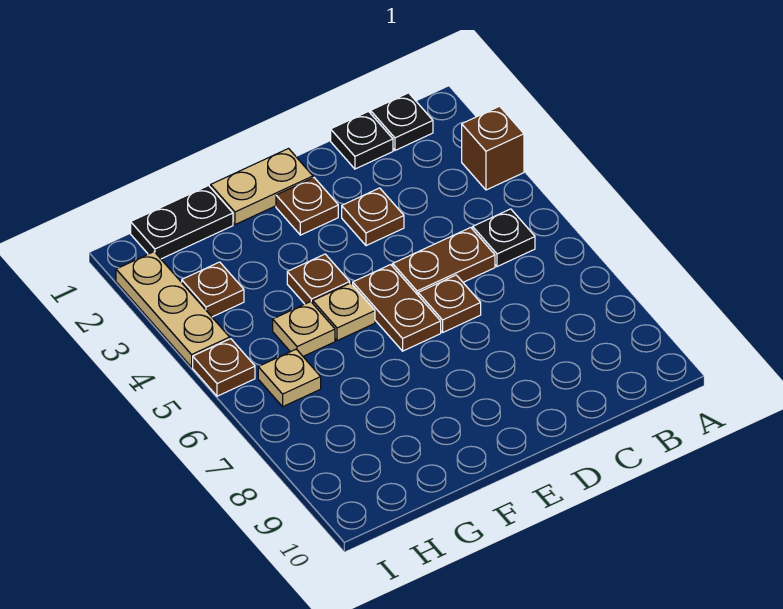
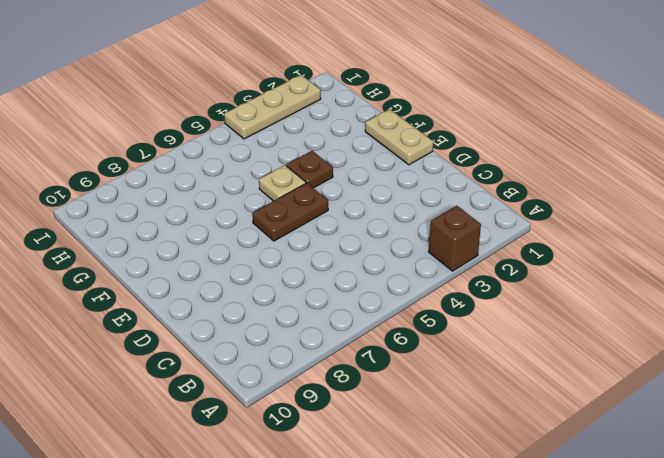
none -> black 1x1 plate [371,93,433,150]
none -> black 1x1 plate [473,209,535,267]
none -> black 1x1 plate [331,112,393,169]

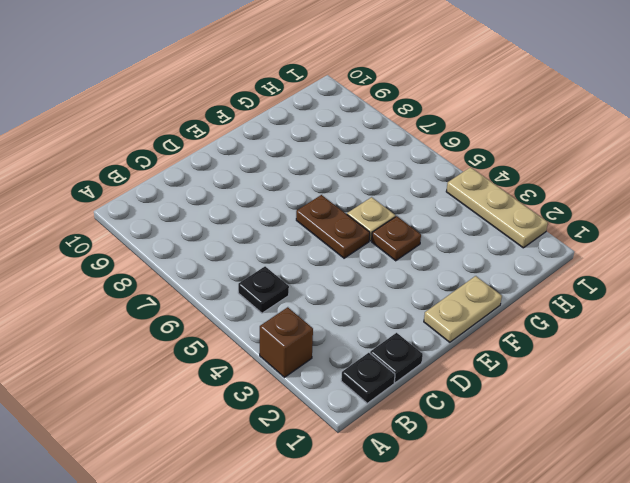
none -> brown 1x2 plate [393,227,495,295]
none -> brown 1x1 plate [342,188,404,246]
none -> brown 1x1 plate [418,275,481,332]

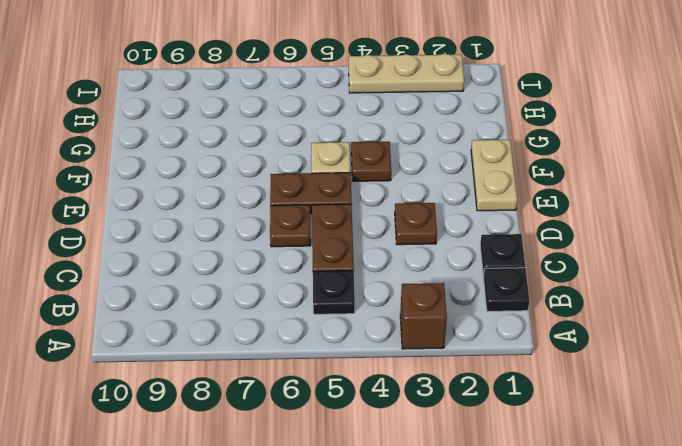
none -> brown 1x1 plate [276,178,338,235]
none -> black 1x2 plate [131,186,233,259]
none -> tan 1x1 plate [273,302,335,356]

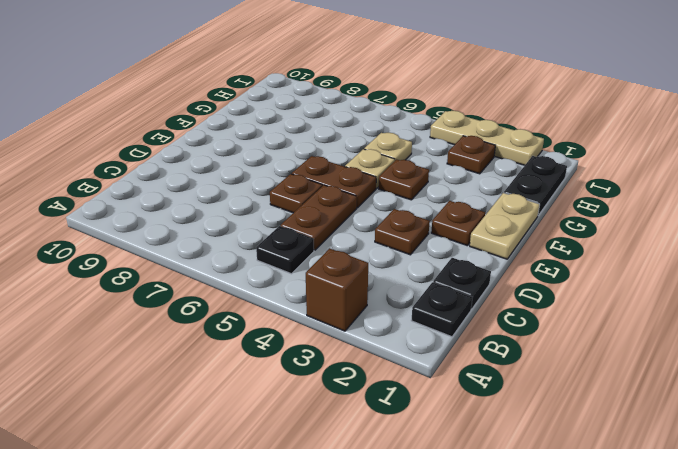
none -> tan 1x1 plate [258,349,321,406]
none -> brown 1x1 plate [193,339,255,396]

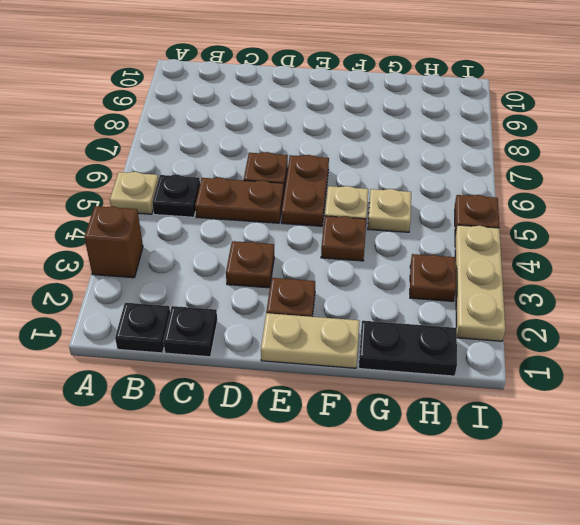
tan 1x1 plate [110,172,158,214] -> tan 1x1 plate moved to [258,349,321,406]

